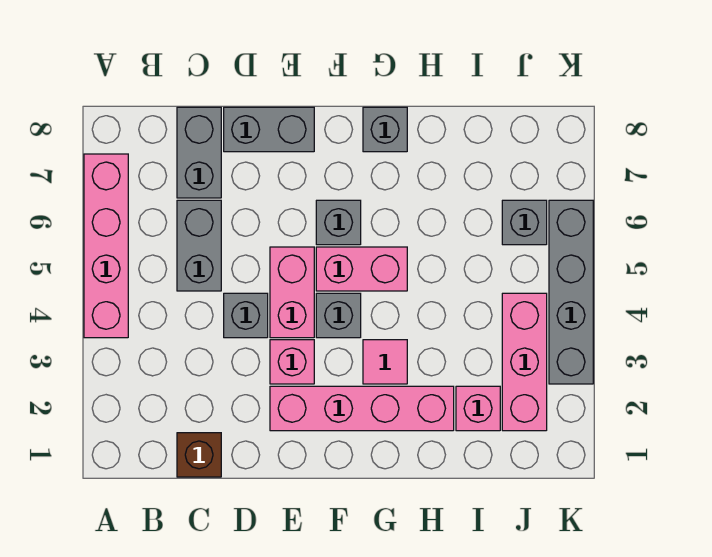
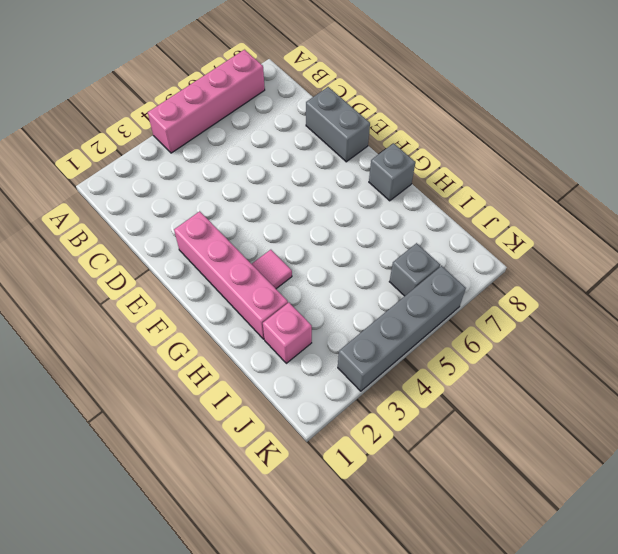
none -> brown 1x1 brick [177,433,221,477]
none -> grey 1x2 brick [177,200,221,291]
none -> grey 1x2 brick [177,107,221,198]

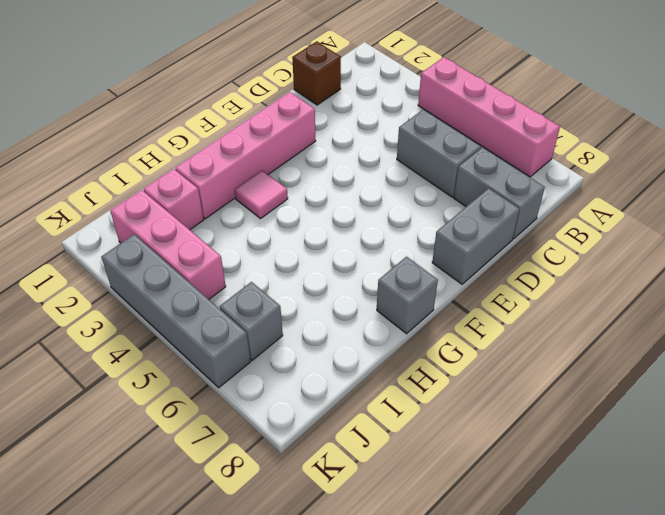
none -> grey 1x1 brick [224,293,268,338]
none -> pink 1x1 brick [270,340,314,384]
none -> pink 1x2 brick [270,247,314,338]

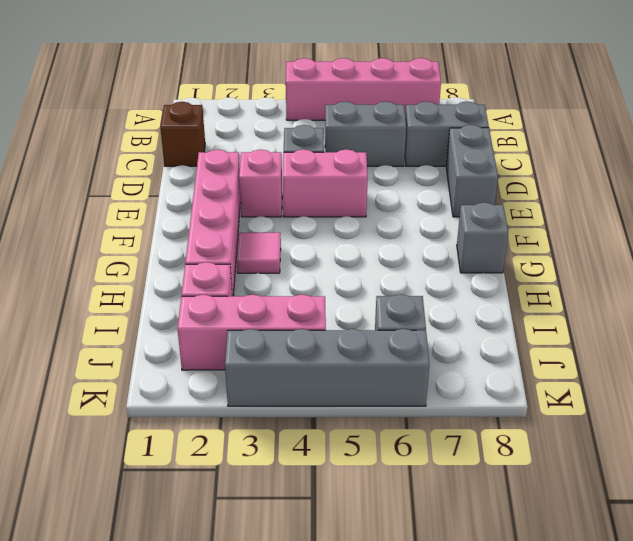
none -> grey 1x1 brick [316,293,361,338]
none -> pink 1x2 brick [316,247,407,291]
none -> grey 1x1 brick [316,200,361,245]

